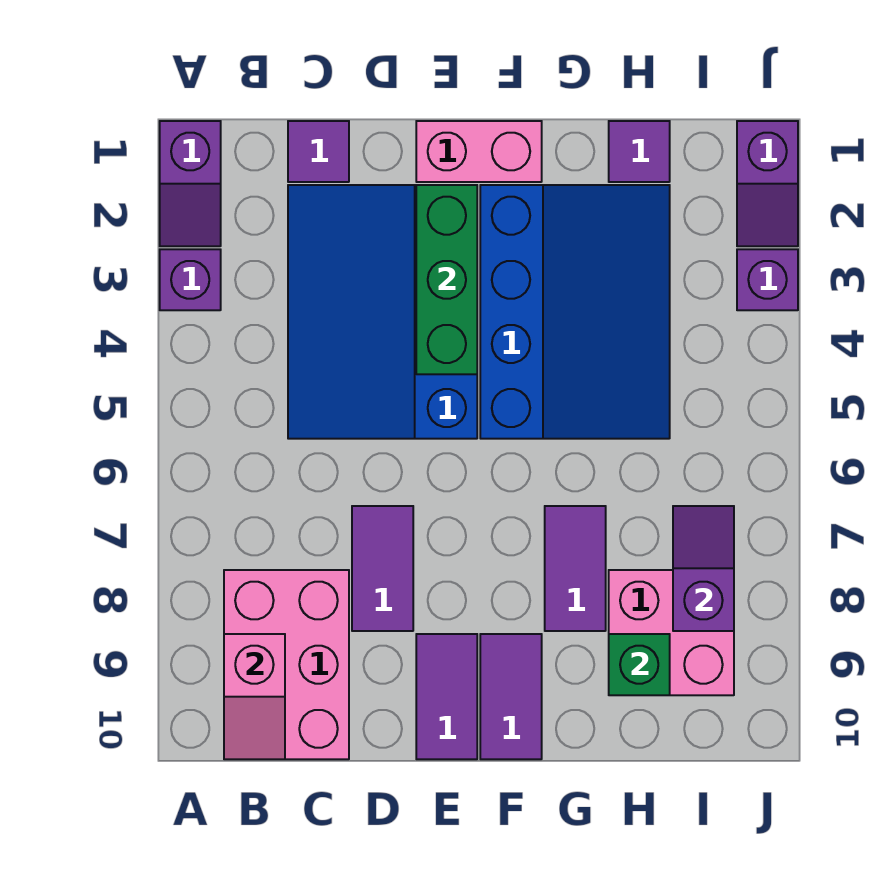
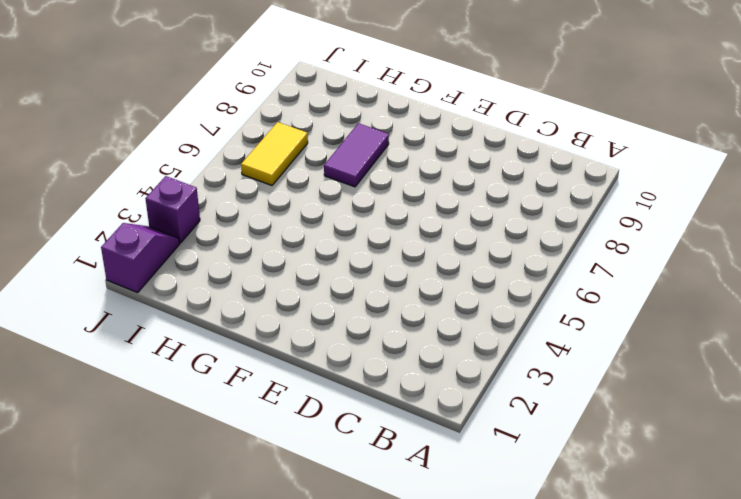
yellow 1x2 tile [241,122,308,185] -> none
none -> purple 1x2 slope [160,121,221,246]
none -> purple 1x1 brick [160,249,221,310]
none -> pink 2x3 brick [224,570,349,759]

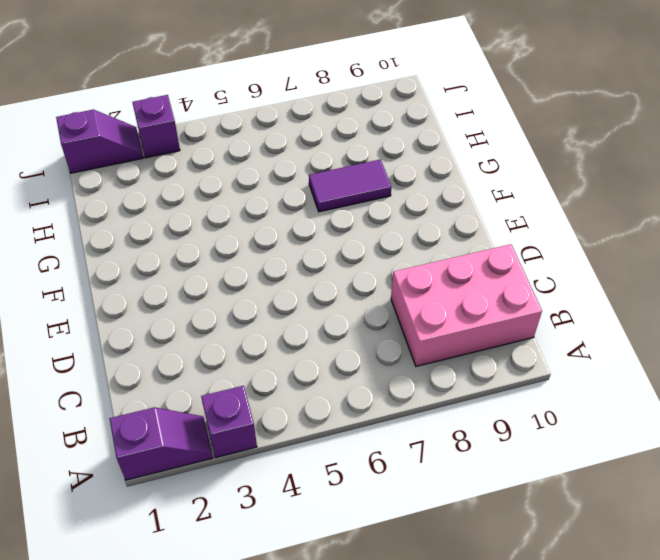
none -> purple 1x1 tile [288,121,349,182]
none -> blue 3x4 slope [288,185,477,439]
none -> purple 1x2 tile [352,506,413,631]

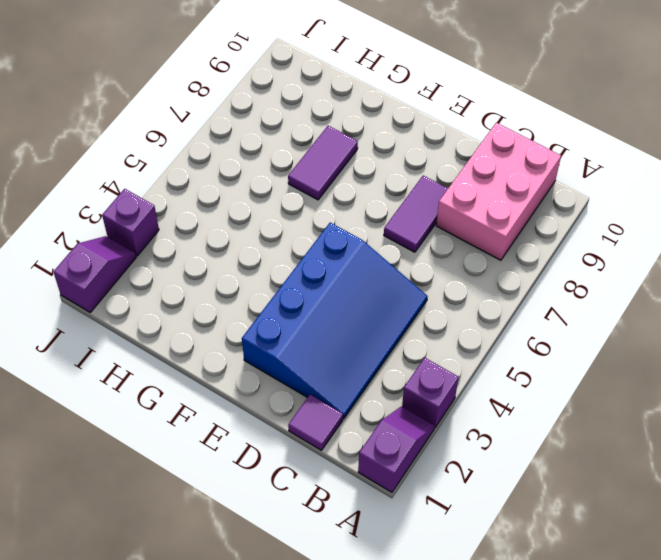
none -> pink 1x2 brick [416,121,542,182]
none -> purple 1x2 tile [416,634,477,759]
none -> blue 3x4 slope [480,185,670,439]

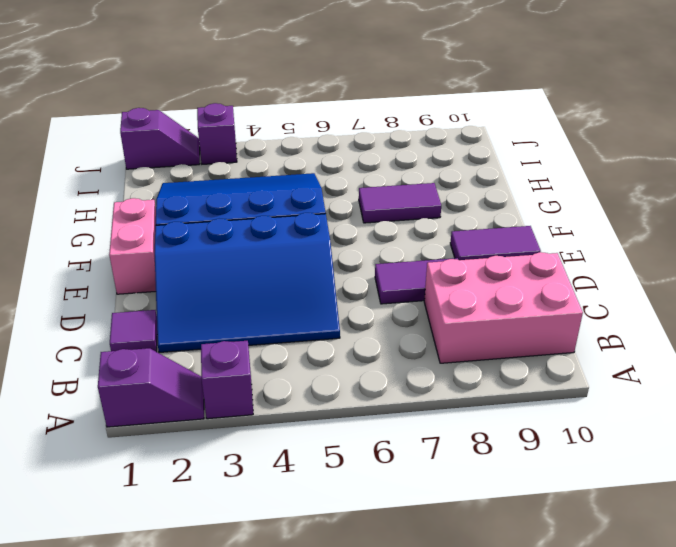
none -> purple 1x2 tile [480,634,542,759]
none -> purple 1x1 tile [609,121,670,182]
none -> pink 2x2 brick [609,570,734,695]

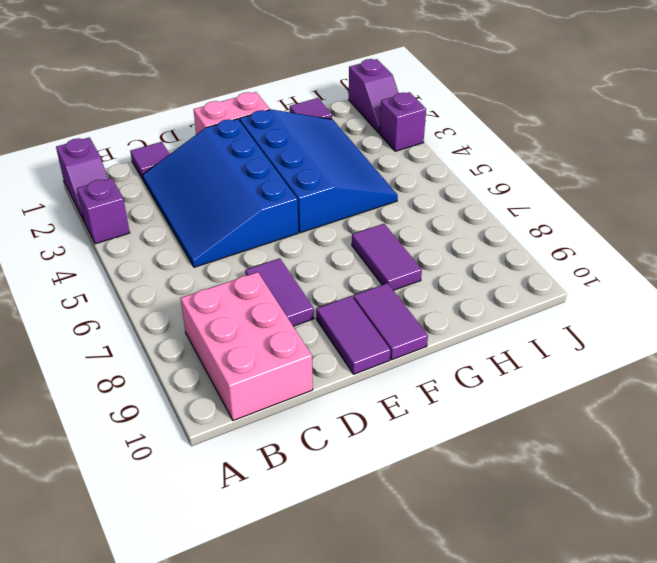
none -> pink 2x2 brick [609,570,734,695]
none -> pink 1x2 slope [224,634,285,759]
none -> green 1x3 brick [416,185,477,374]

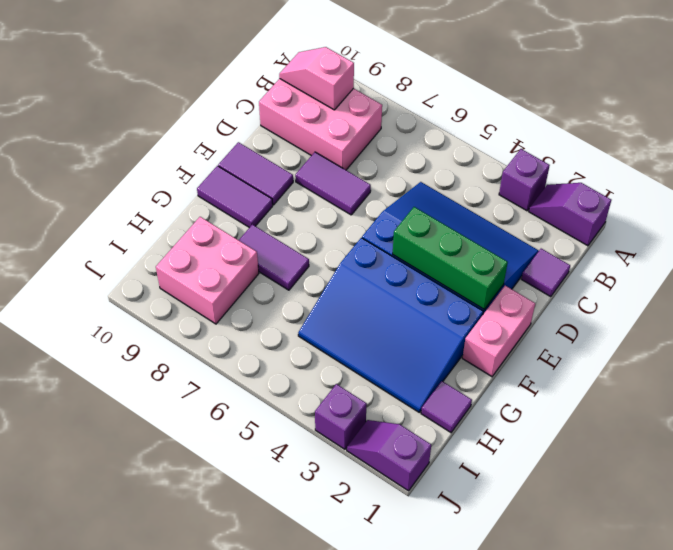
none -> green 1x1 brick [609,634,670,695]
none -> purple 1x2 slope [673,506,734,631]

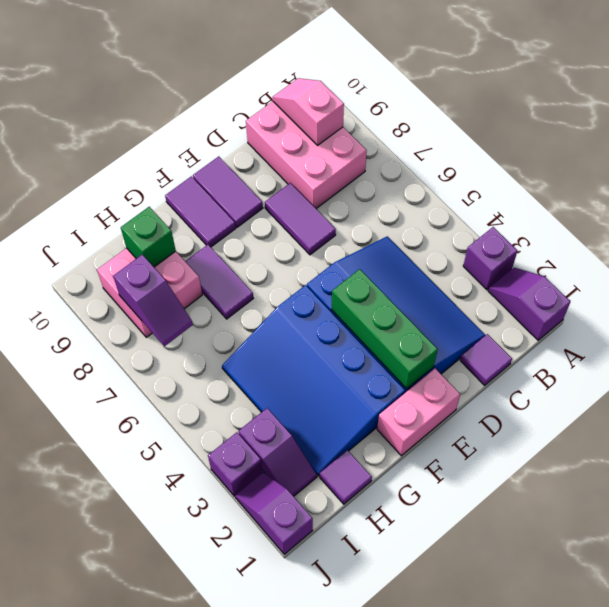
purple 1x2 slope [239,408,317,496] -> none

